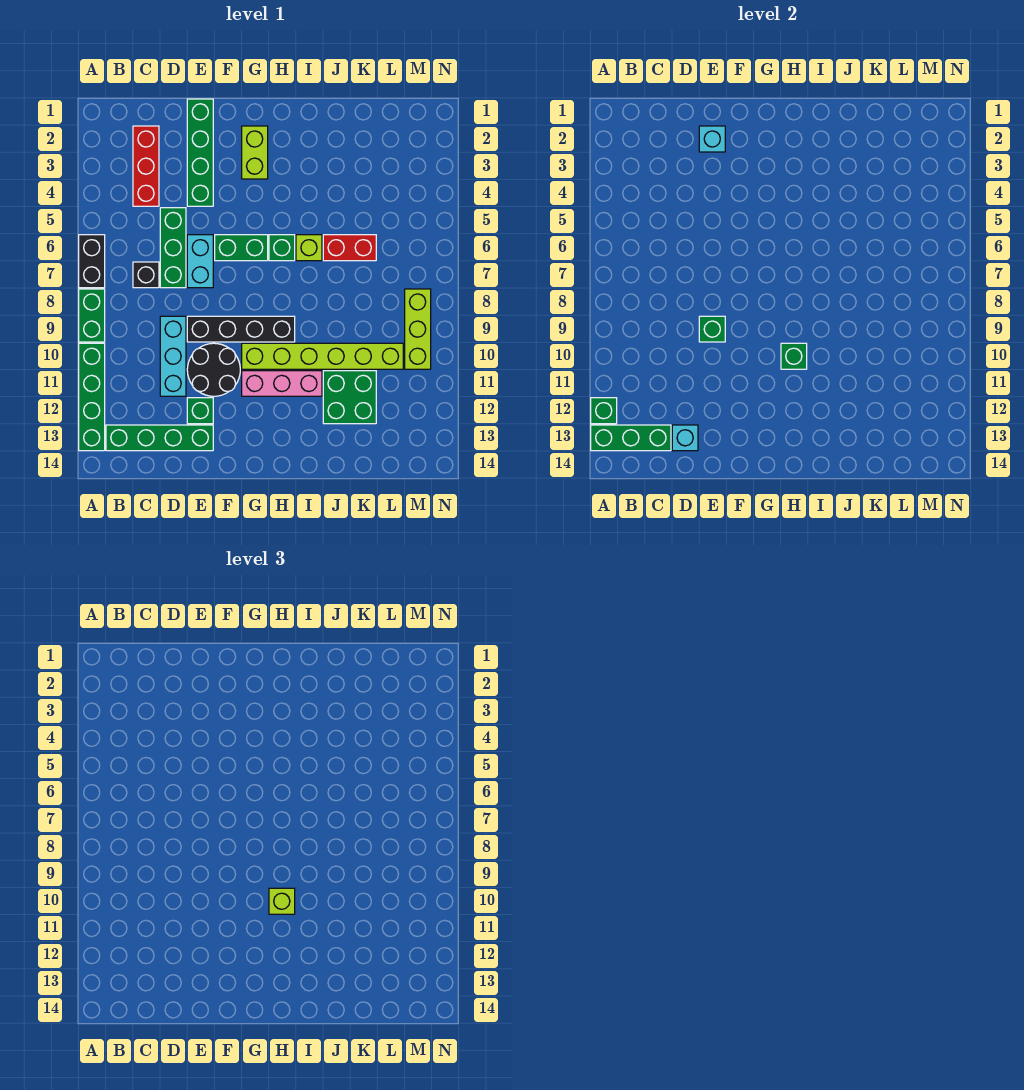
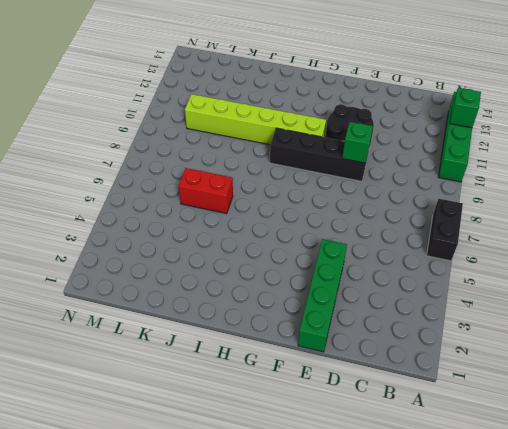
none -> green 1x2 brick [79,289,105,342]
none -> green 1x4 brick [106,425,213,451]
none -> red 1x3 brick [133,126,159,206]

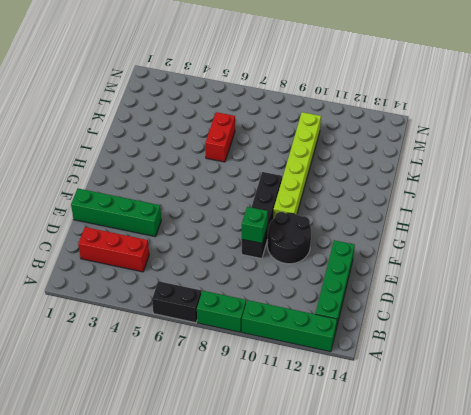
none -> black 1x1 brick [133,262,159,288]
none -> green 1x3 brick [160,208,186,288]
none -> cyan 1x3 brick [160,316,186,396]

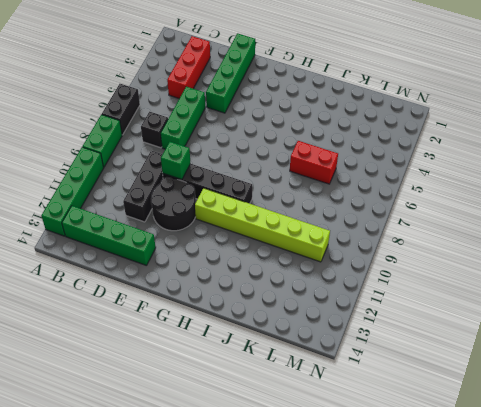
black 1x3 brick [123,151,163,222] -> cyan 1x3 brick [160,316,186,396]
none -> cyan 1x2 brick [187,235,213,288]
none -> green 1x1 brick [187,398,213,424]
none -> green 1x2 brick [215,235,268,261]

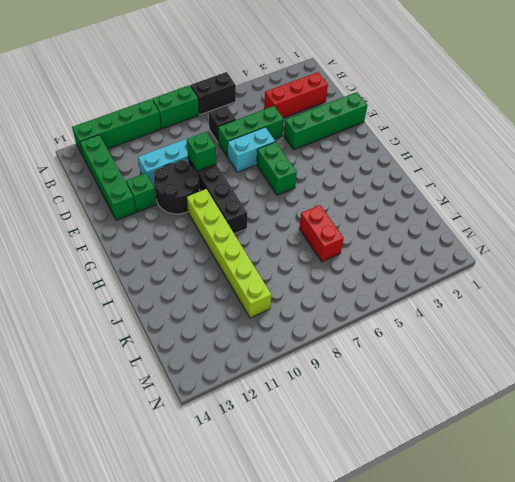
none -> lime 1x2 brick [242,126,268,179]
none -> pink 1x3 brick [242,371,322,396]
none -> green 1x1 brick [269,235,295,261]

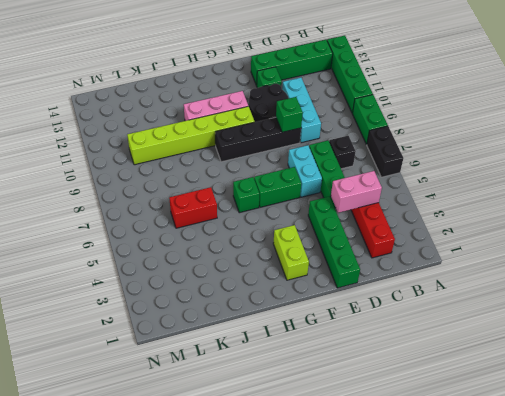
pink 1x2 brick [331,171,382,213] -> none
none -> lime 1x1 brick [296,235,322,261]
none -> green 2x2 brick [323,371,376,424]
none -> lime 1x3 brick [405,289,431,369]

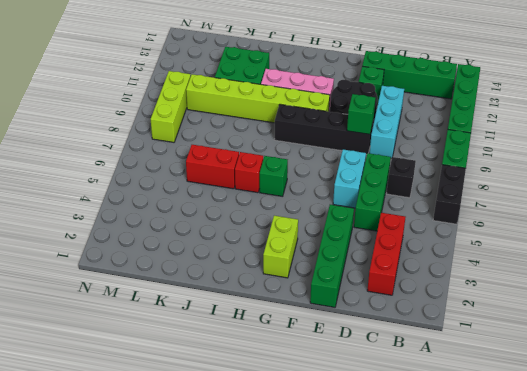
red 1x1 brick [235,152,263,193] -> lime 1x1 brick [296,235,322,261]
none -> green 1x2 brick [215,235,268,261]
none -> green 1x1 brick [591,398,617,424]
none -> green 1x3 brick [591,425,671,451]

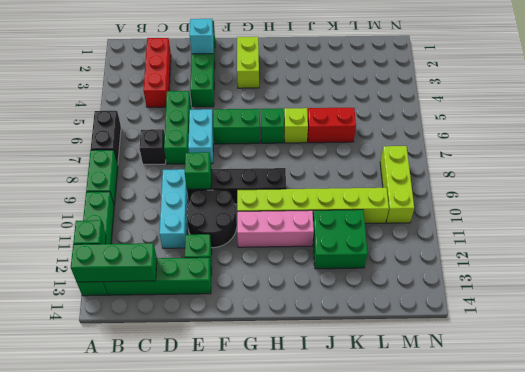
none -> cyan 1x1 brick [672,425,698,451]
none -> green 1x1 brick [781,343,807,369]
none -> lime 1x1 brick [269,888,295,914]

